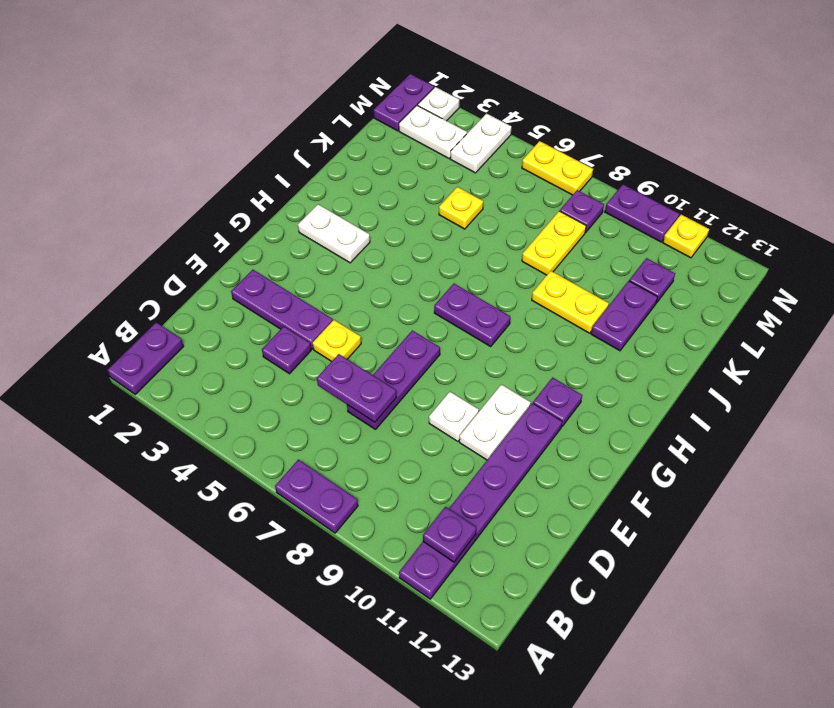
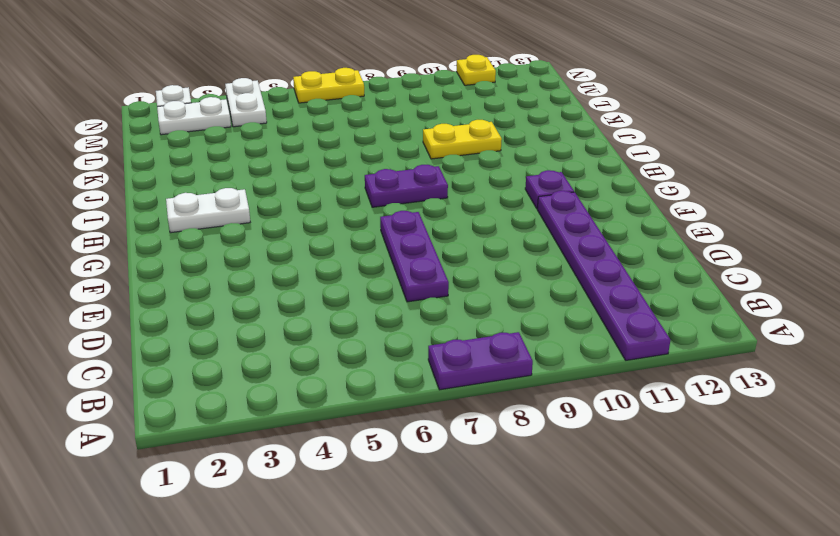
none -> purple 1x2 plate [107,322,184,394]
none -> purple 1x1 plate [262,326,311,374]
none -> purple 1x3 plate [231,270,333,349]

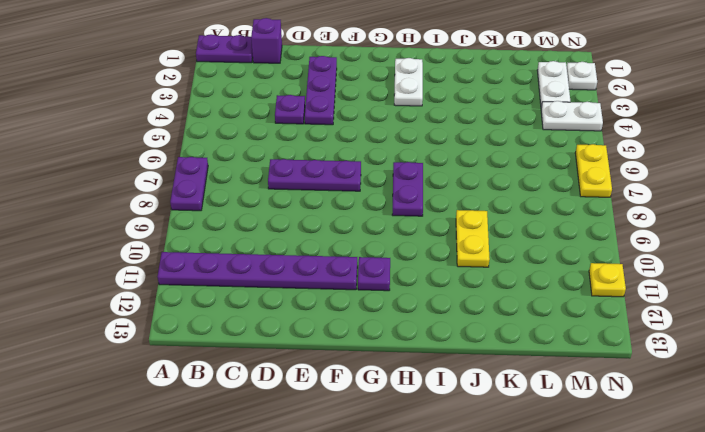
purple 1x1 brick [251,18,282,63] -> none
none -> yellow 1x1 plate [313,320,361,361]
none -> white 1x1 plate [429,392,479,441]
none -> white 1x2 plate [459,385,531,460]

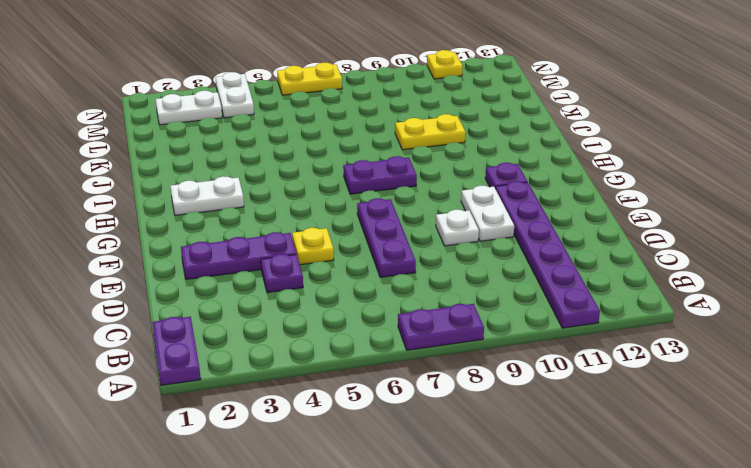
none -> purple 1x2 plate [591,281,657,351]
none -> yellow 1x1 plate [439,187,483,229]
none -> yellow 1x2 plate [522,211,586,275]

